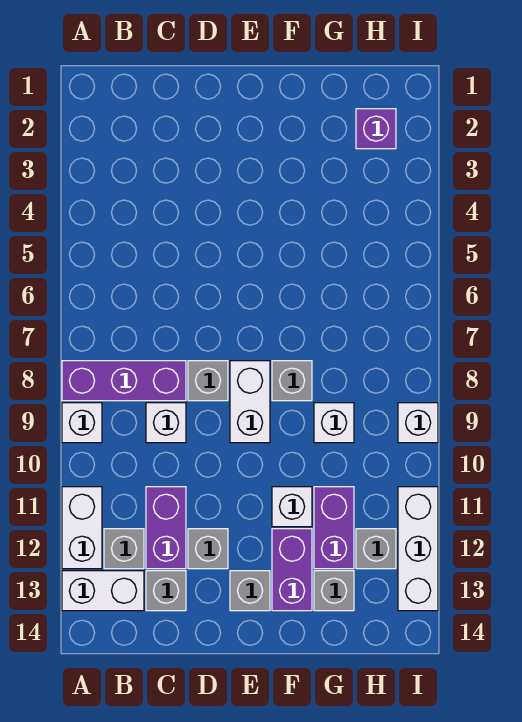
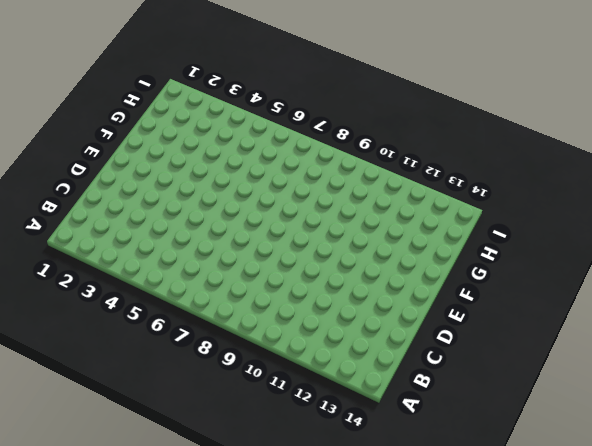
none -> purple 1x3 brick [62,361,186,401]
none -> white 1x1 brick [62,403,102,443]
none -> white 1x2 brick [62,487,102,569]

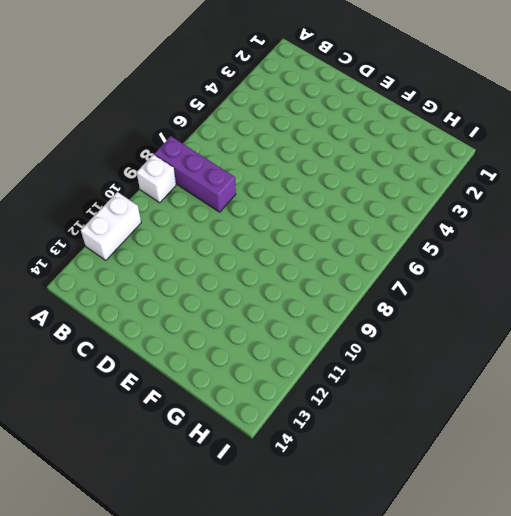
none -> white 1x2 brick [62,571,144,611]
none -> grey 1x1 brick [104,529,144,569]
none -> white 1x1 brick [146,403,186,443]

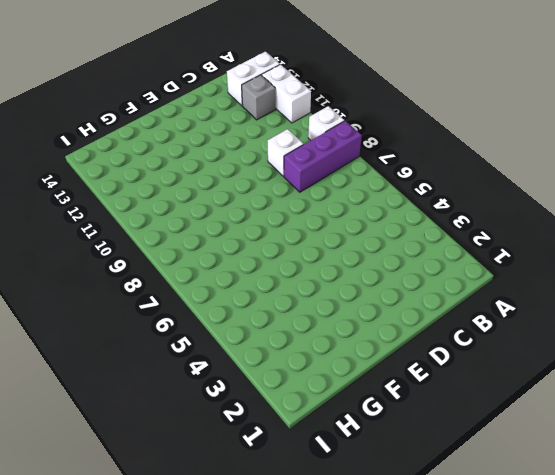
none -> purple 1x2 brick [146,487,186,569]
none -> grey 1x1 brick [146,571,186,611]
none -> grey 1x1 brick [188,361,228,401]

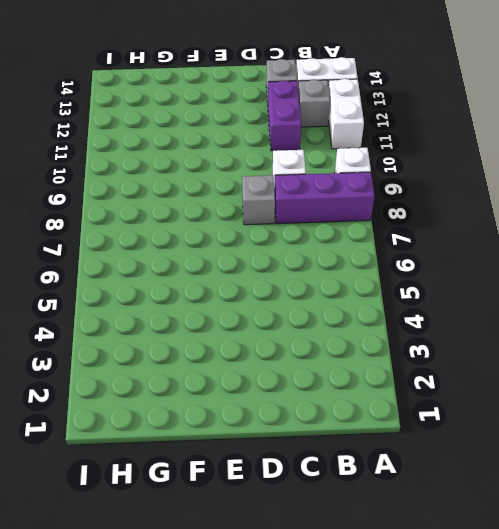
none -> grey 1x1 brick [188,529,228,569]
none -> white 1x2 brick [230,361,270,443]
none -> grey 1x1 brick [230,571,270,611]

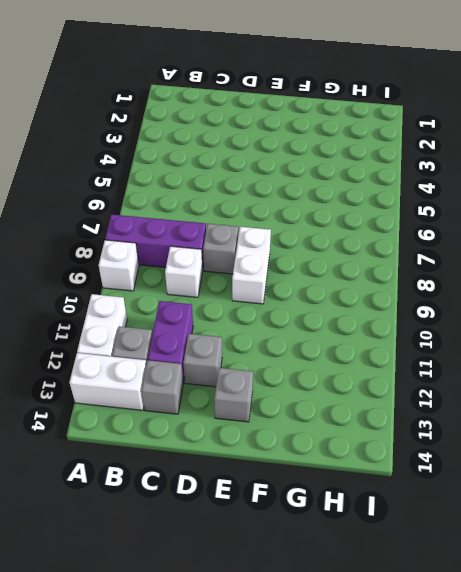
none -> grey 1x1 brick [272,361,312,401]
none -> white 1x1 brick [272,487,312,527]
none -> purple 1x2 brick [272,529,312,611]

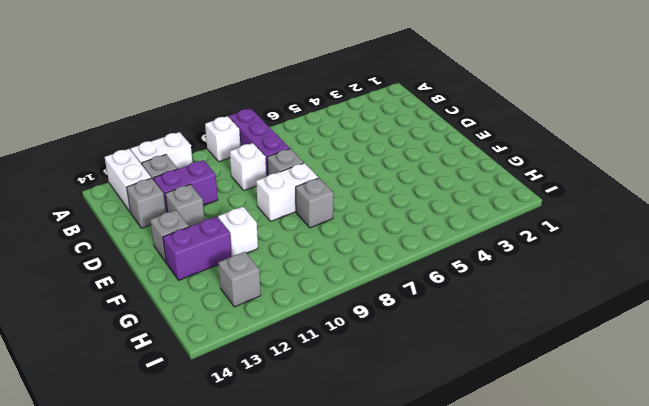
none -> white 1x1 brick [314,403,354,443]
none -> purple 1x2 brick [314,487,354,569]
none -> grey 1x1 brick [314,571,354,611]

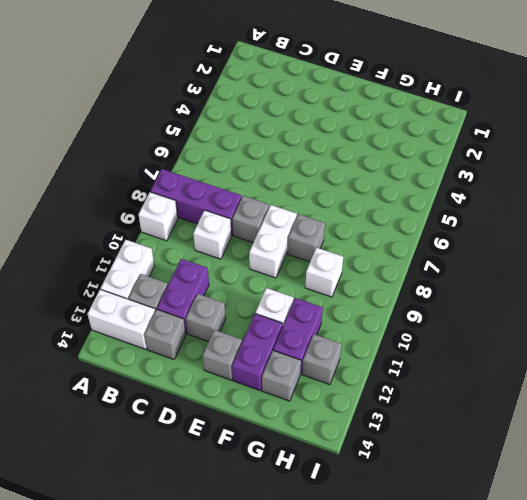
none -> purple 1x1 brick [356,109,396,149]
none -> white 1x1 brick [398,403,438,443]
none -> white 1x3 brick [398,487,438,611]

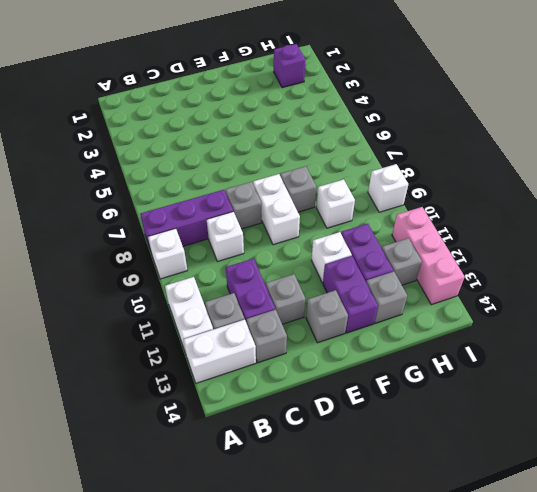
pink 1x3 brick [392,207,465,305] -> white 1x3 brick [398,487,438,611]

